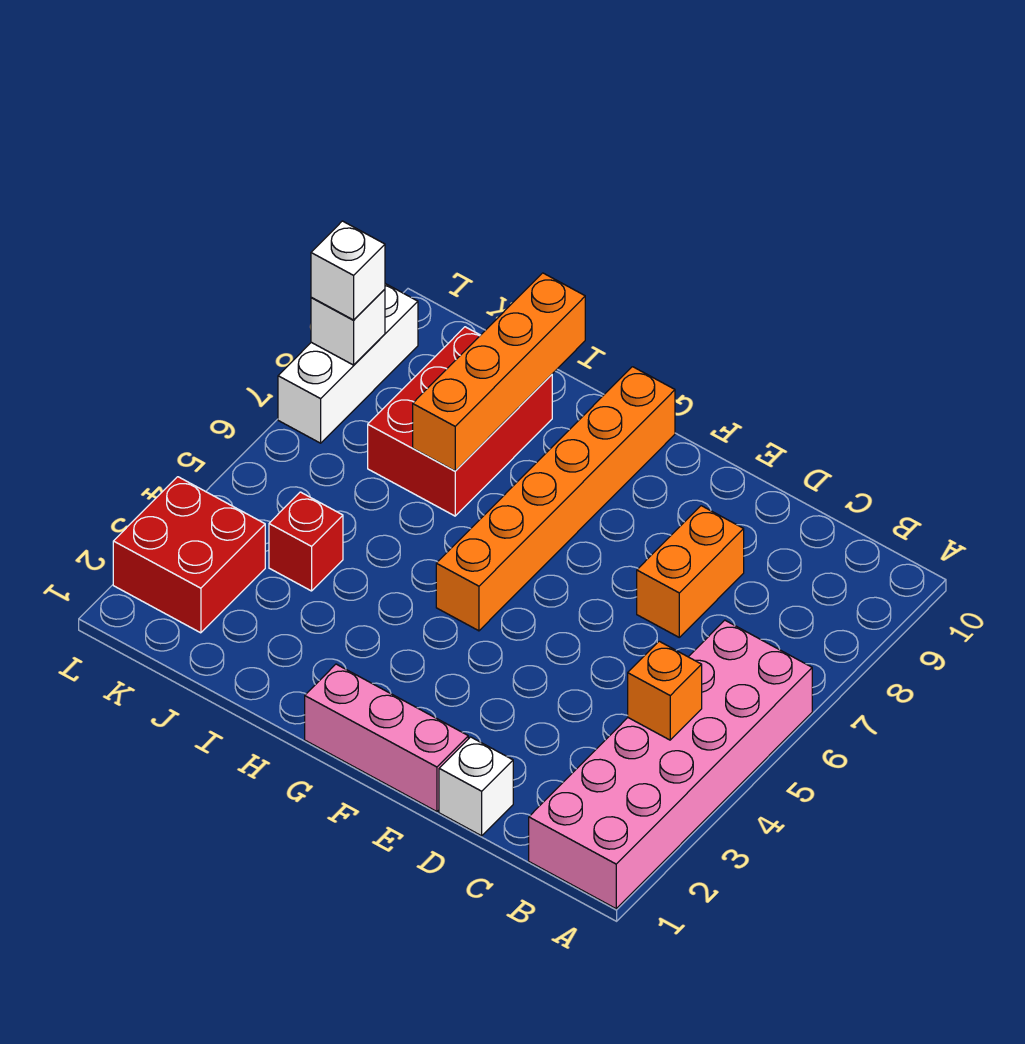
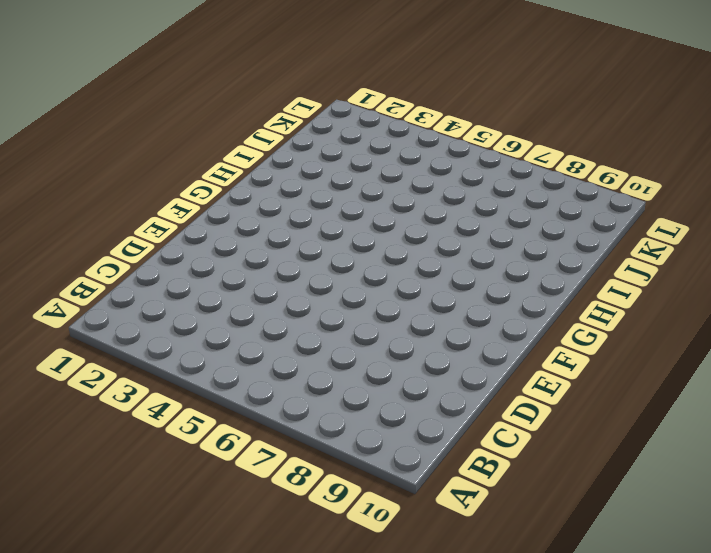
none -> pink 2x6 brick [529,620,812,909]
none -> white 1x1 brick [439,737,513,836]
none -> orange 1x2 brick [637,506,744,637]

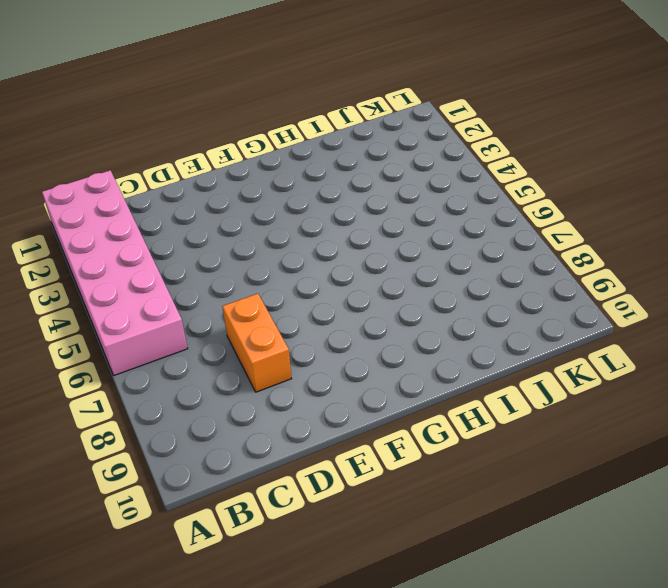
none -> white 1x1 brick [439,737,513,836]
none -> pink 1x3 brick [305,664,468,812]
none -> orange 1x6 brick [436,367,675,631]

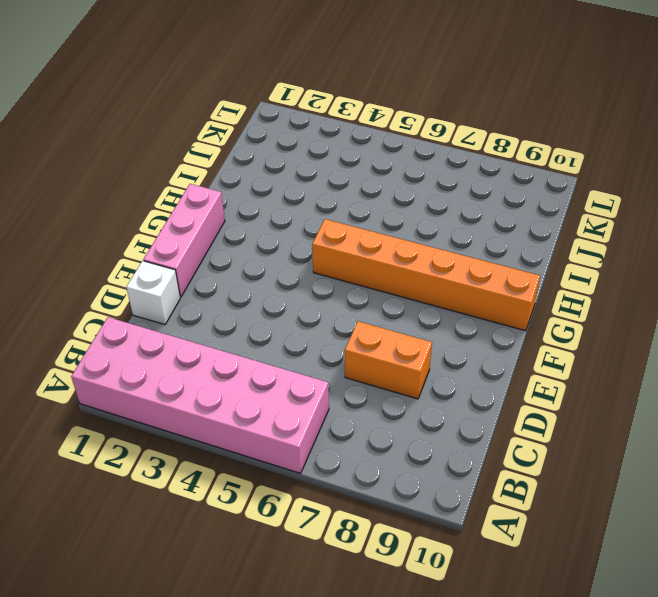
none -> red 2x3 brick [368,327,552,516]
none -> red 1x1 brick [269,492,343,591]
none -> red 2x2 brick [113,477,265,633]

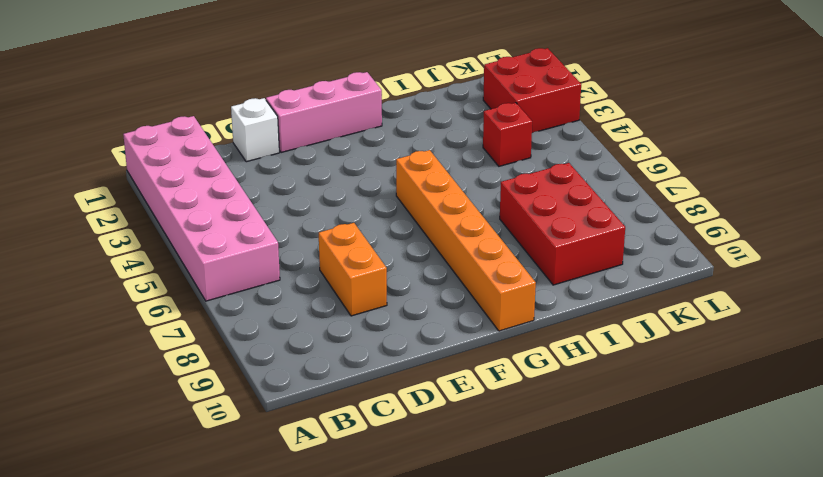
none -> white 1x3 brick [278,284,418,443]
none -> orange 1x1 brick [628,641,702,740]
none -> orange 1x4 brick [413,273,585,471]

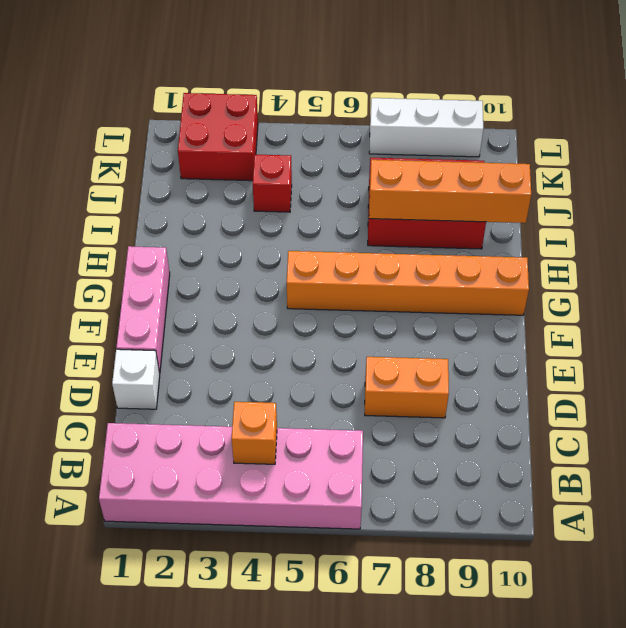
none -> white 1x1 brick [311,289,385,365]
none -> white 1x1 brick [311,221,385,320]

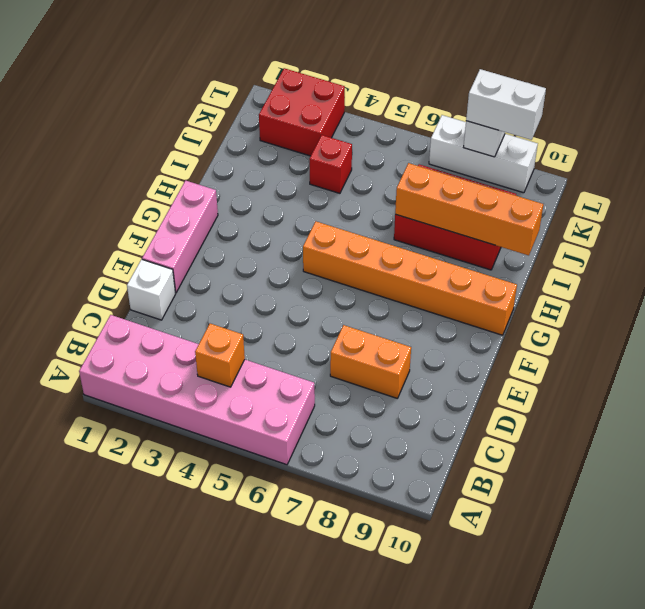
white 1x2 brick [466,69,546,140] -> white 1x1 brick [311,221,385,320]

